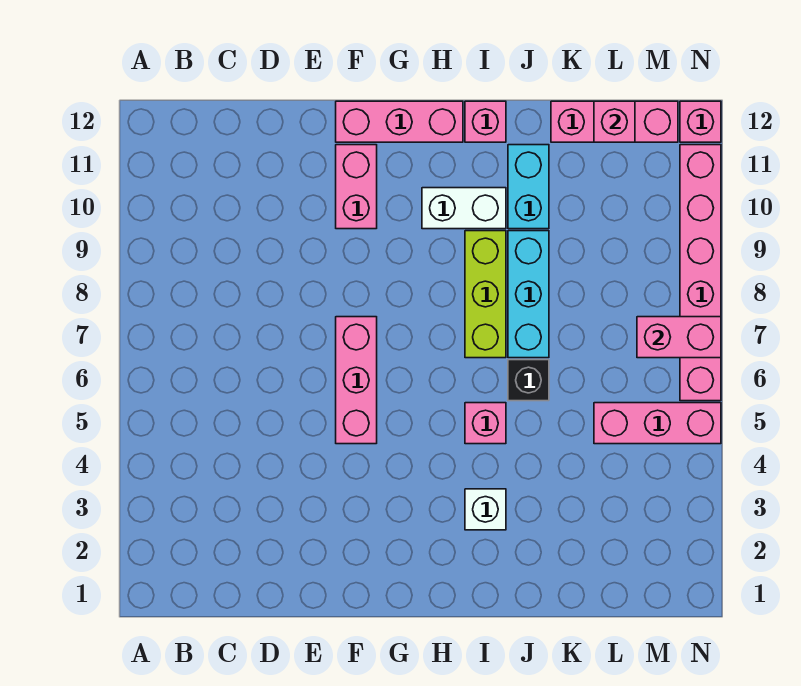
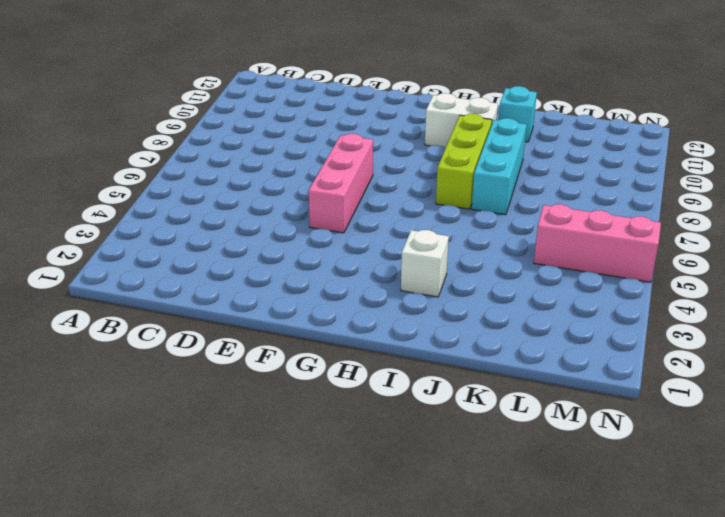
cyan 1x1 brick [499,86,537,142] -> cyan 1x2 brick [508,145,549,229]
none -> pink 1x2 brick [336,145,377,229]
none -> pink 1x3 brick [336,101,463,142]
none -> pink 1x1 brick [465,403,506,444]

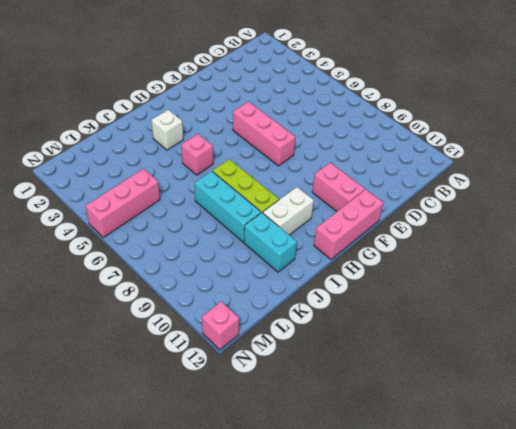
none -> pink 1x1 brick [465,101,506,142]
none -> black 1x1 brick [508,360,549,401]
none -> pink 1x3 brick [551,101,678,142]

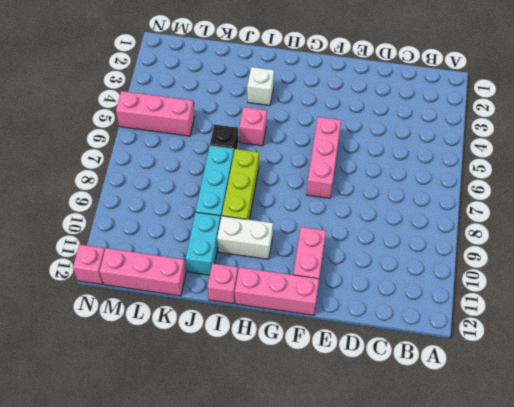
none -> pink 1x6 brick [680,145,721,401]
none -> pink 1x1 brick [594,101,635,142]
none -> pink 1x2 brick [637,317,721,358]

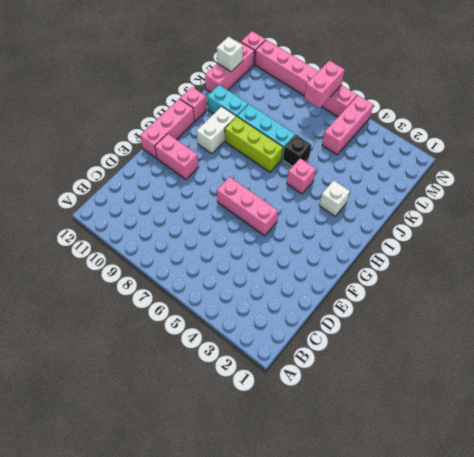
white 1x1 brick [217,37,243,72] -> pink 1x1 brick [594,101,635,142]

